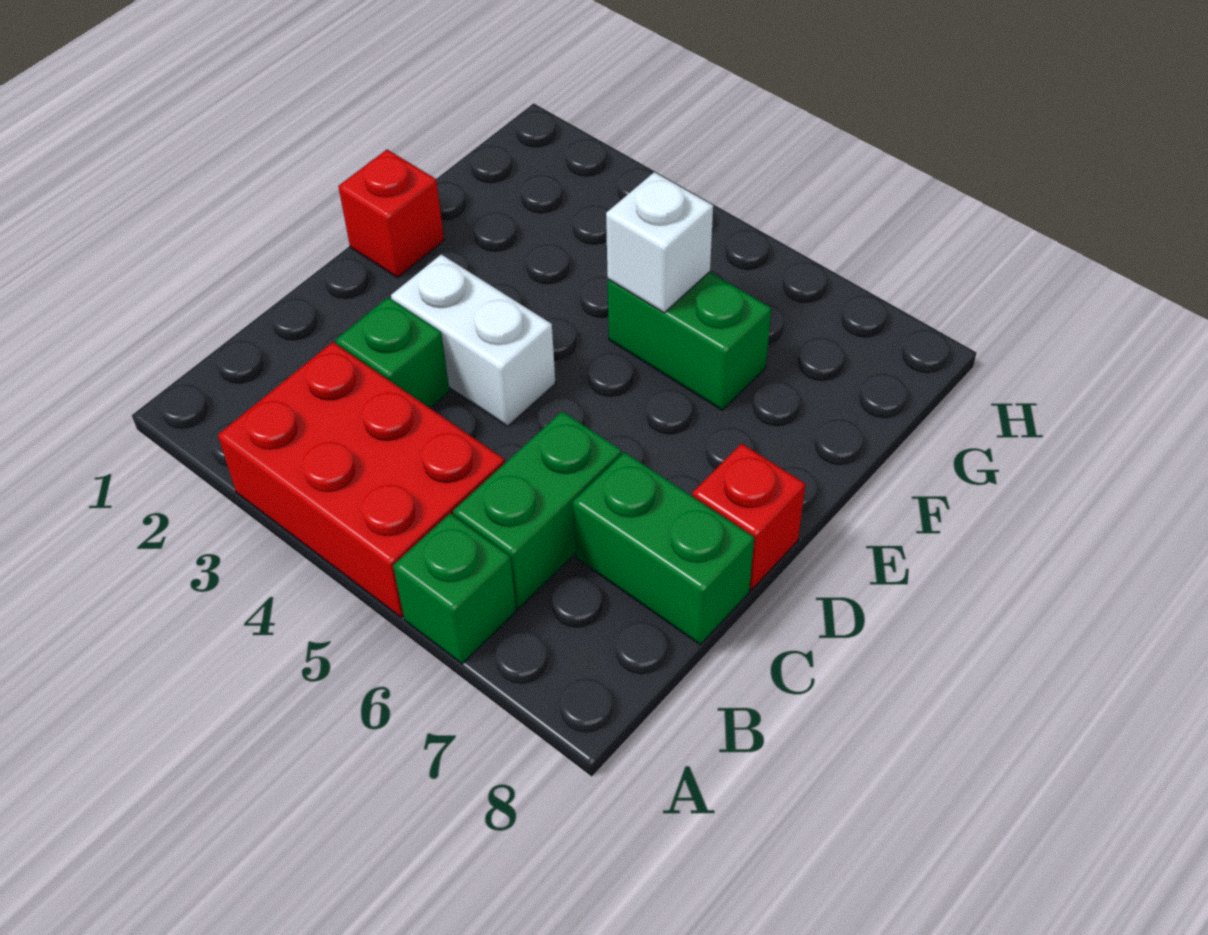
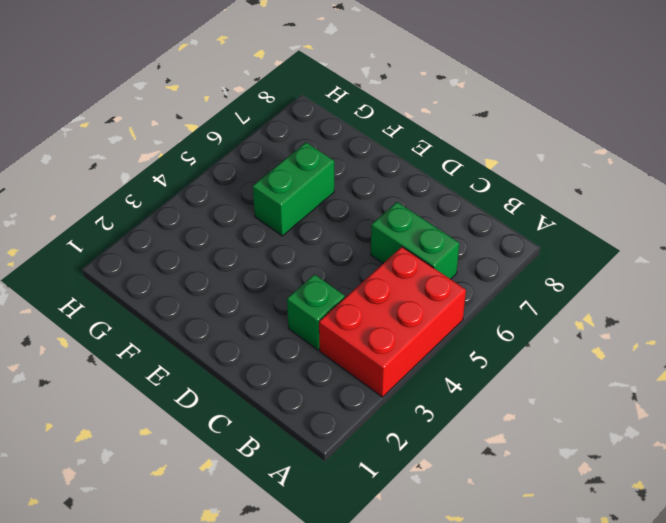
none -> green 1x1 brick [393,514,516,664]
none -> green 1x2 brick [573,452,754,645]

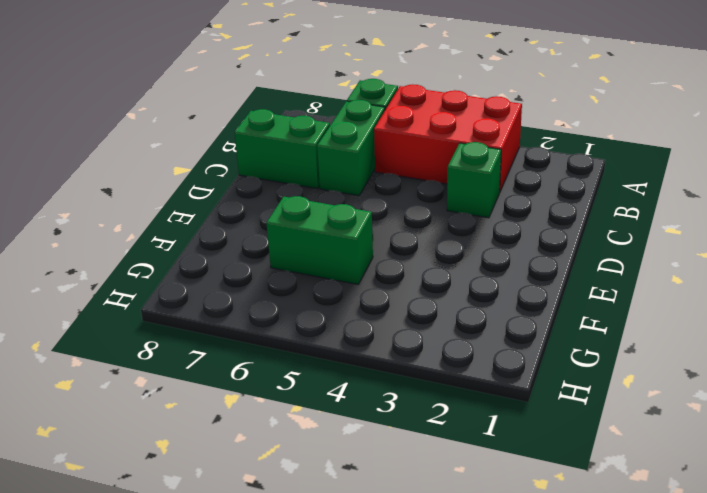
none -> white 1x2 brick [391,254,555,426]
none -> red 1x1 brick [692,443,805,590]

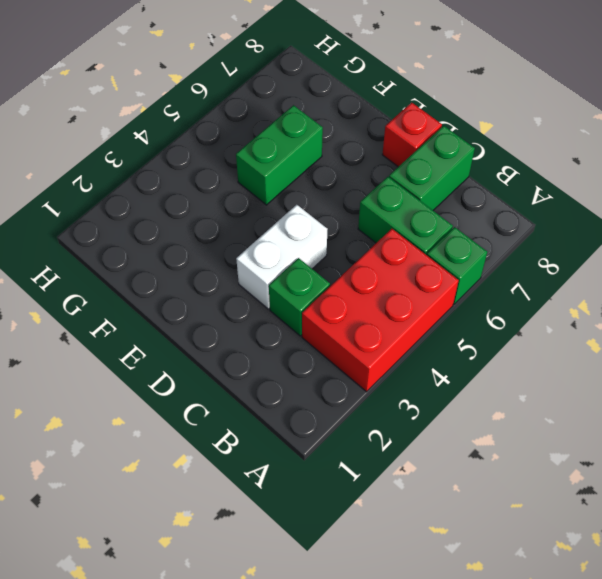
none -> red 1x1 brick [338,150,444,278]
none -> white 1x1 brick [606,172,713,313]

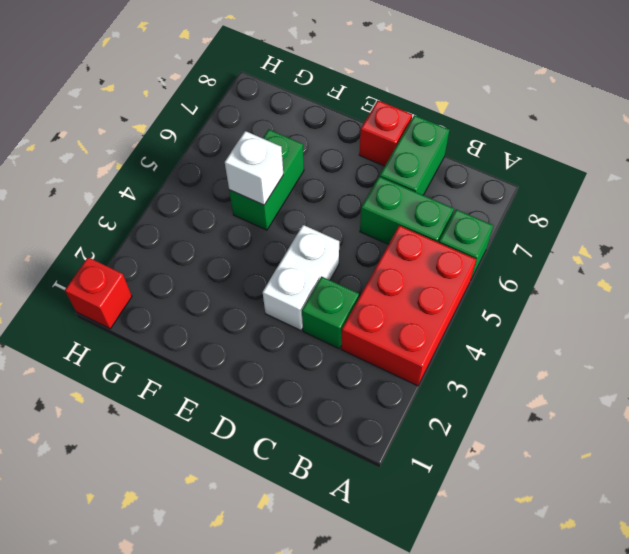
red 1x1 brick [65,257,132,329] -> red 1x1 brick moved to [338,150,444,278]

